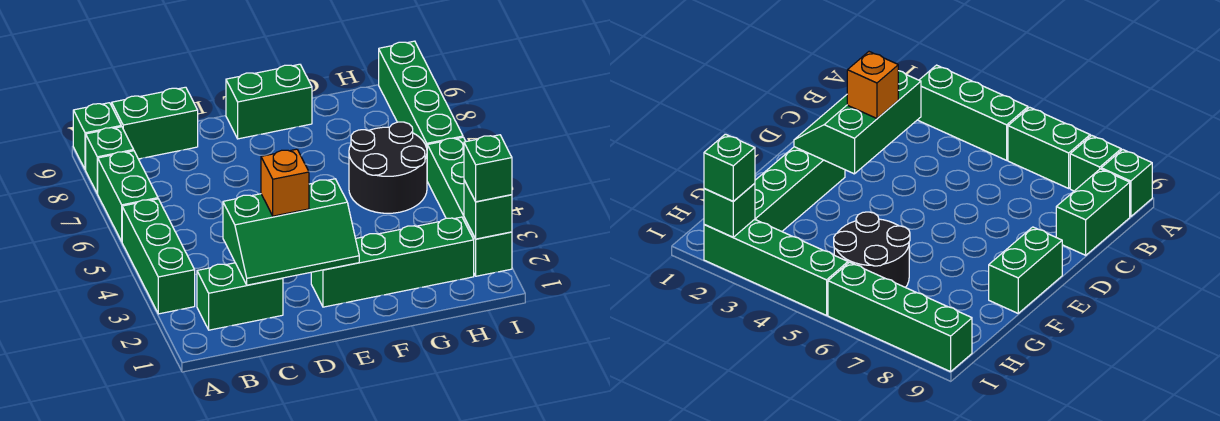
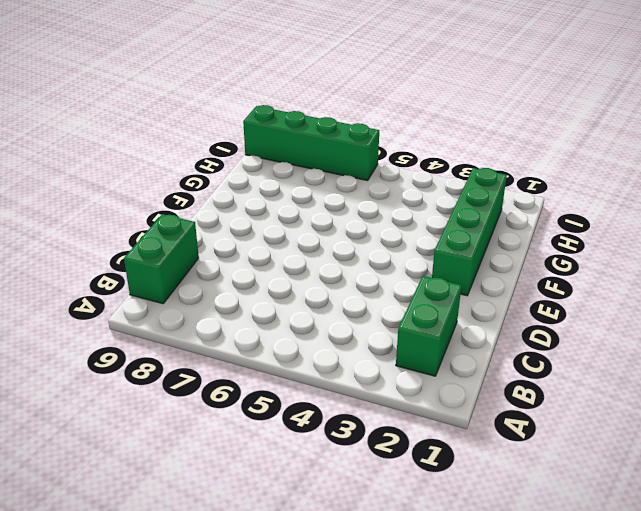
none -> green 1x3 brick [122,199,195,314]
none -> green 1x2 brick [97,151,158,241]
none -> green 1x1 brick [86,127,134,193]

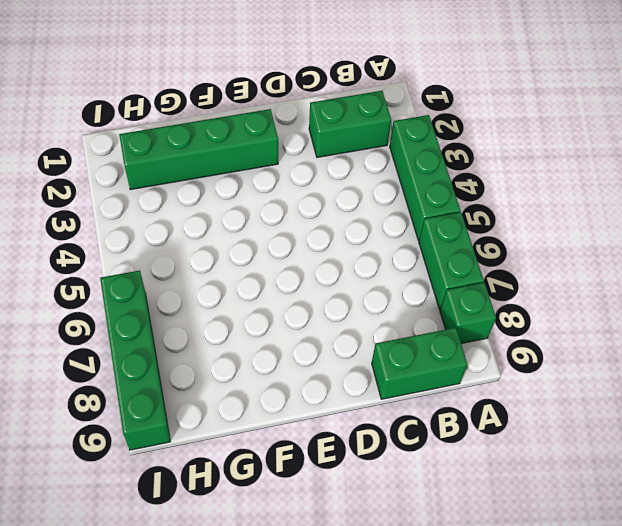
none -> green 1x1 brick [73,103,121,170]
none -> green 1x2 brick [226,64,312,139]
none -> black 2x2 round brick [349,122,427,213]

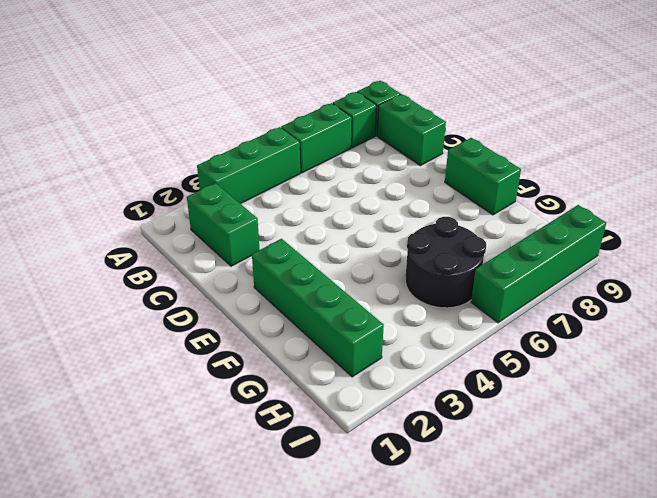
none -> green 1x4 brick [427,137,512,276]
none -> green 2x3 slope [223,179,359,285]
none -> green 1x1 brick [464,180,512,239]

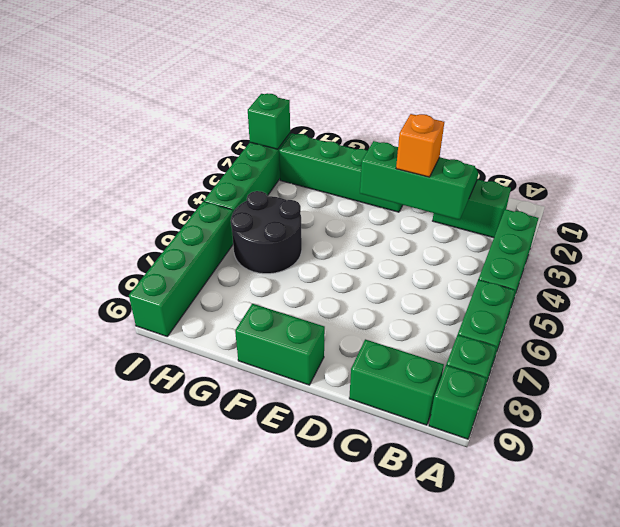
none -> green 1x1 brick [464,135,512,202]

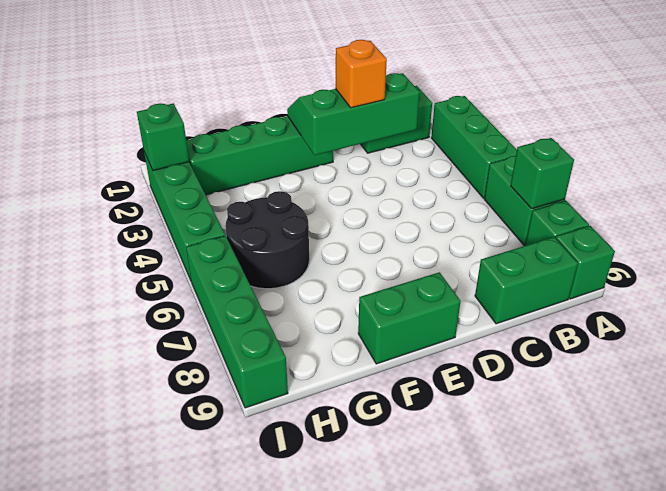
green 1x1 brick [511,138,574,209] -> green 1x1 brick moved to [464,135,512,202]

